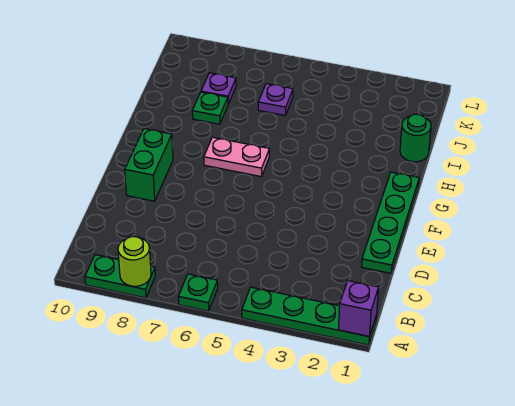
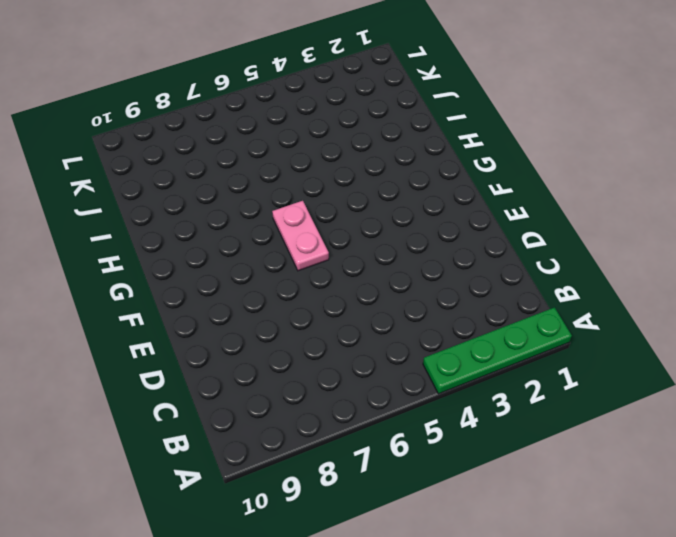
pink 1x2 plate [272,201,329,271] -> pink 1x2 plate turned to [204,137,270,177]
none -> green 1x1 plate [178,274,218,311]
none -> green 1x2 plate [85,255,156,298]
none -> green 1x4 plate [361,172,419,273]

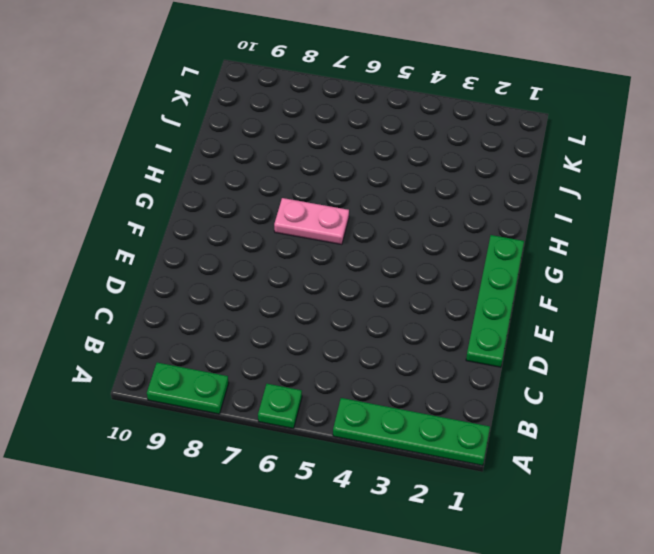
none -> green 1x2 brick [125,129,173,201]
none -> green 1x1 round brick [400,114,431,162]
none -> green 1x1 plate [192,92,228,124]

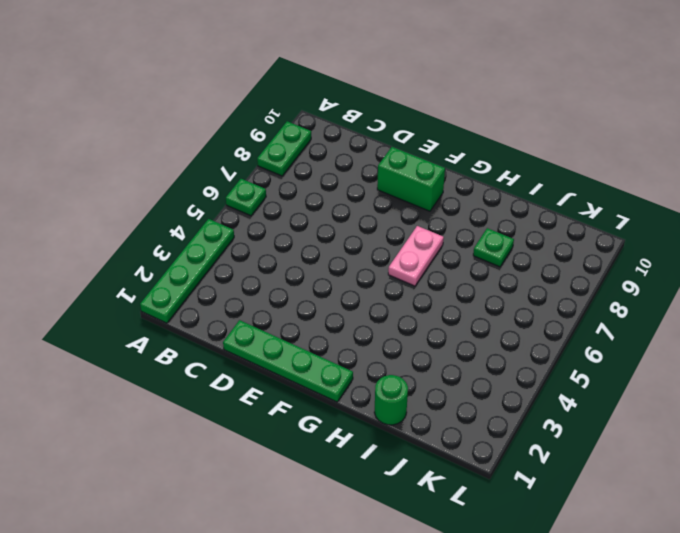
none -> purple 1x1 plate [258,84,293,116]
none -> purple 1x1 plate [201,73,236,104]
none -> purple 1x1 brick [338,281,379,337]

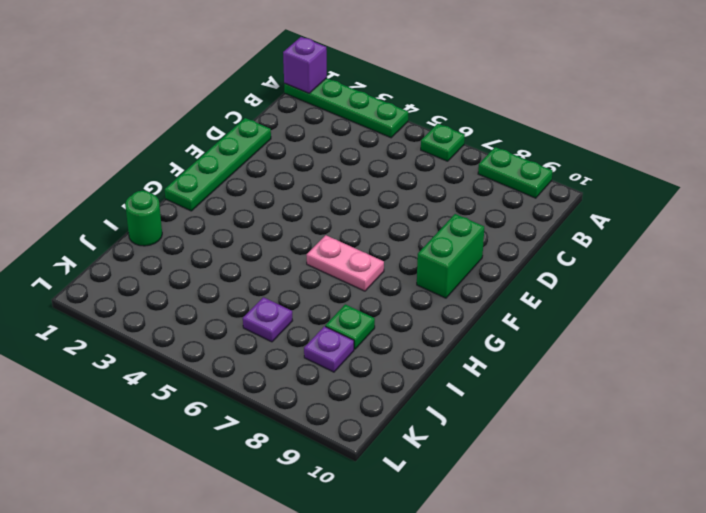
none -> lime 1x1 round brick [118,237,151,286]

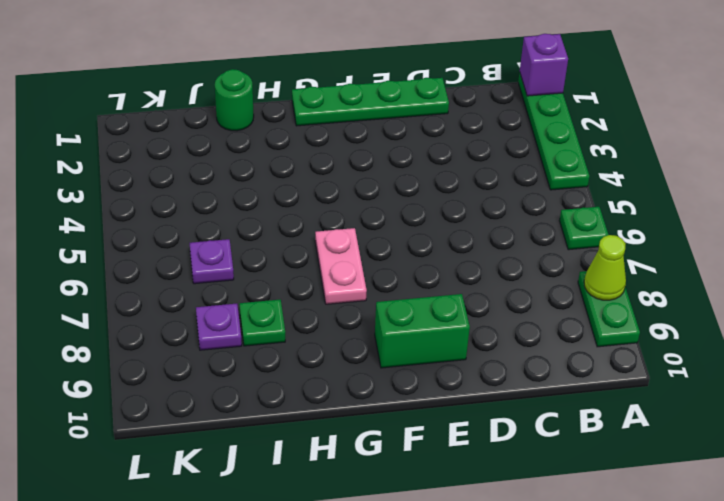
lime 1x1 cone [584,235,626,300] -> lime 1x1 round brick [118,237,151,286]

